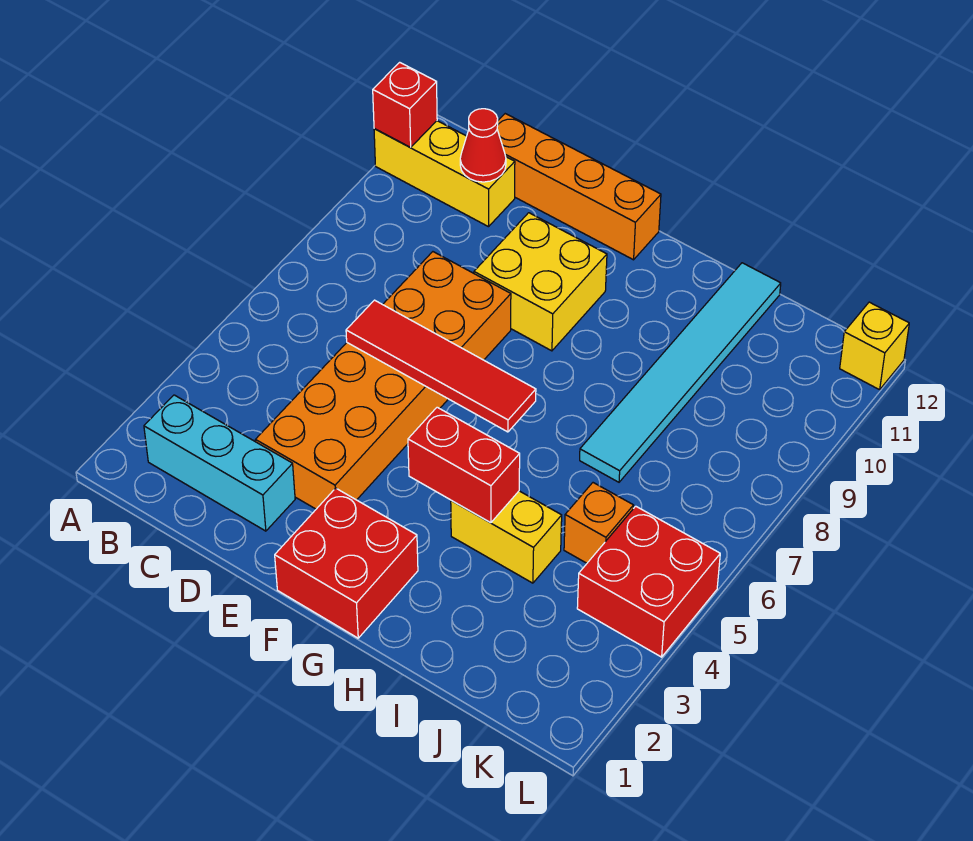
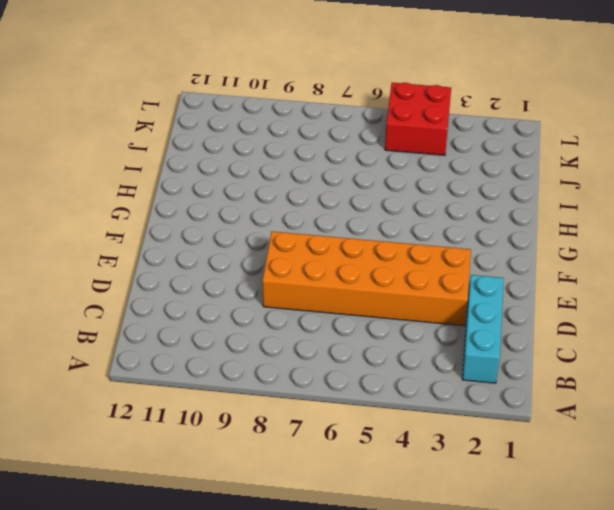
none -> yellow 1x3 brick [374,121,515,227]
none -> orange 1x4 brick [497,114,661,260]
none -> yellow 2x2 brick [474,213,607,351]

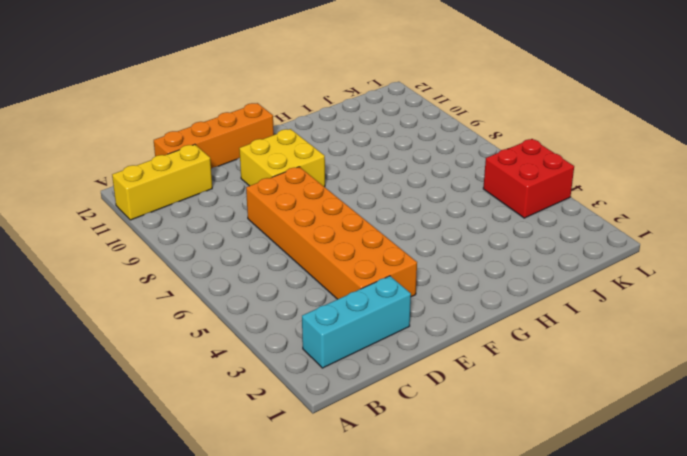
none -> red 2x2 brick [275,488,418,638]
none -> yellow 1x2 brick [451,491,562,583]
none -> cyan 1x6 tile [580,263,781,482]

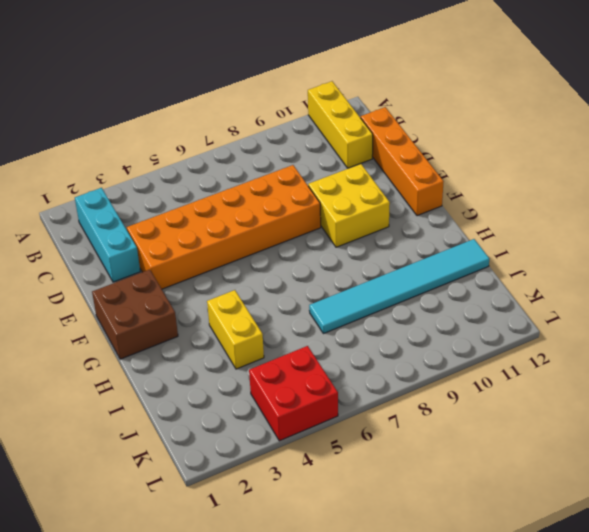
brown 2x2 brick [92,270,178,359] -> red 2x2 brick [275,488,418,638]
none -> orange 1x1 brick [564,483,634,563]
none -> yellow 1x1 brick [840,302,909,390]
none -> red 1x1 brick [373,62,437,147]

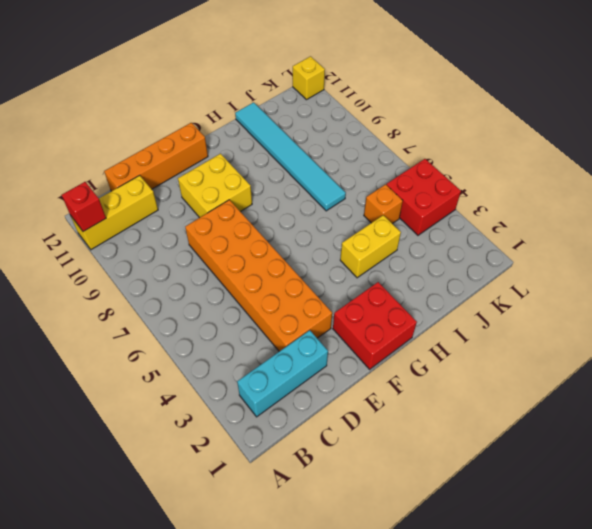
none -> red 1x1 cone [460,109,506,182]
none -> red 1x4 tile [346,300,536,432]
none -> red 1x2 brick [408,407,520,523]

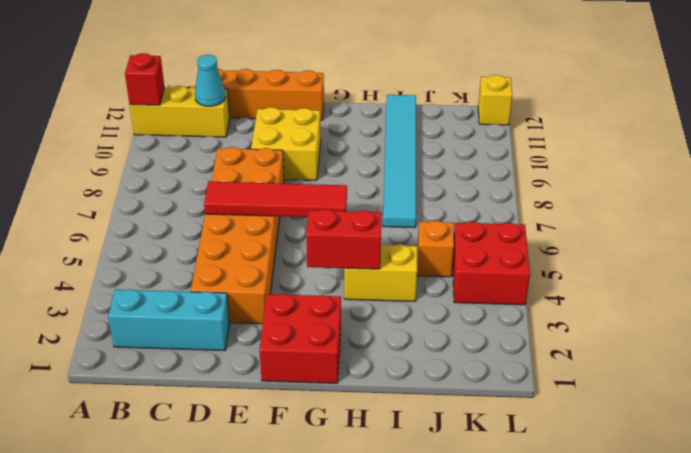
cyan 1x1 cone [195,55,226,106] -> red 1x1 cone [460,109,506,182]

